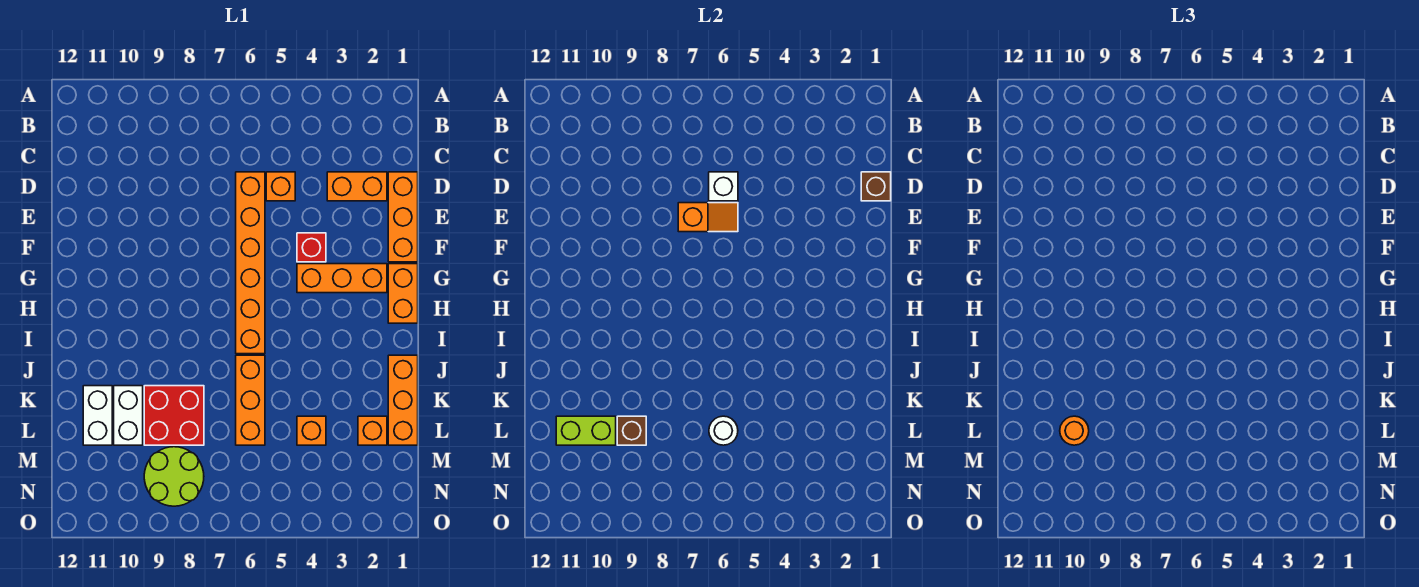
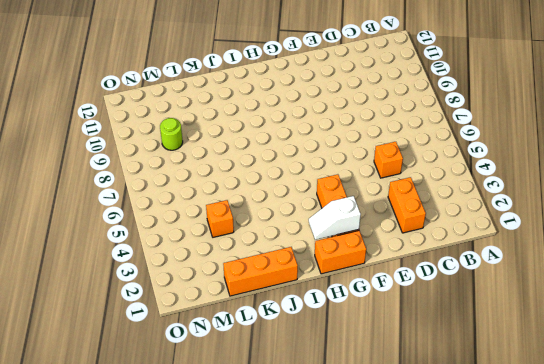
white 1x2 slope [309,196,361,240] -> none
lime 1x1 round brick [160,118,183,150] -> lime 2x2 round brick [144,447,204,506]
none -> orange 1x3 brick [388,172,418,262]
none -> orange 1x6 brick [236,172,265,354]
none -> red 1x1 brick [297,233,326,262]

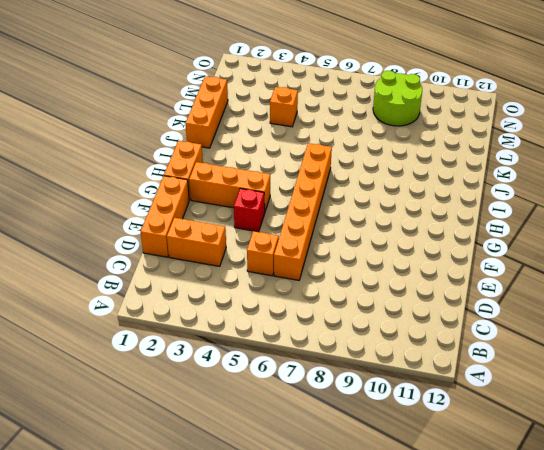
none -> orange 1x3 brick [236,355,265,445]
none -> red 2x2 brick [144,386,204,445]
none -> white 1x2 brick [114,386,143,445]

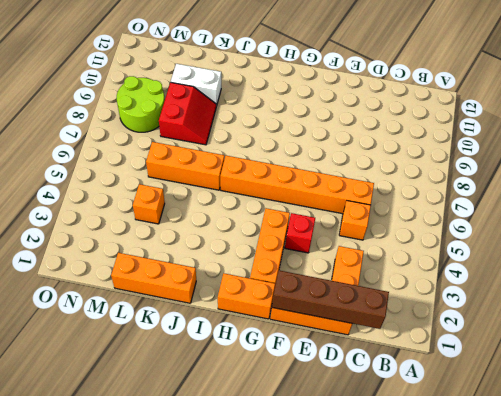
brown 1x4 brick [272,271,389,329] -> brown 1x1 brick [861,172,891,201]
red 2x2 slope [159,82,216,145] -> red 2x2 brick [144,386,204,445]
none -> white 1x2 brick [83,386,112,445]
none -> orange 1x1 brick [358,416,387,445]
none -> white 1x1 brick [709,172,738,201]

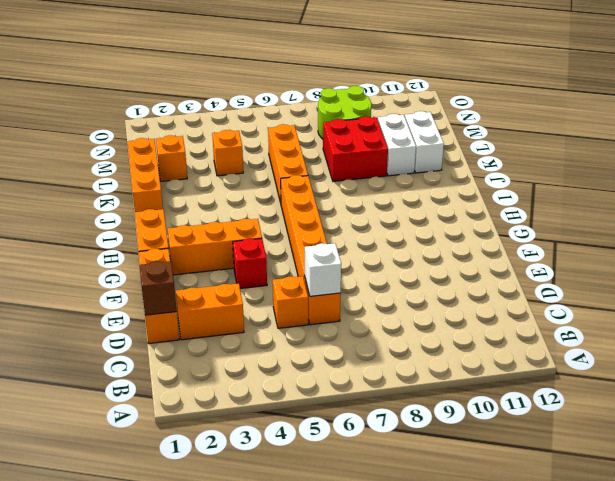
none -> orange 1x2 slope [678,203,738,232]
none -> white 1x1 round brick [709,416,738,445]
none -> brown 1x1 brick [617,416,646,445]

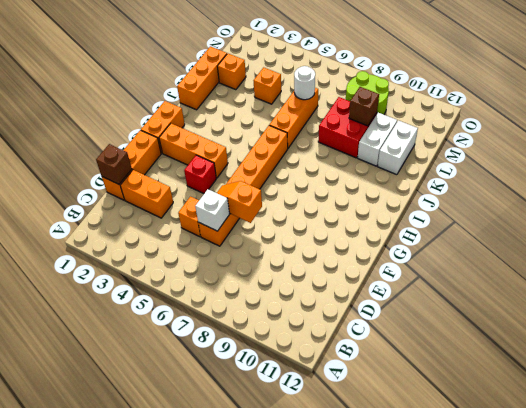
none -> lime 1x2 brick [556,416,616,445]
none -> orange 1x1 round brick [1060,416,1089,445]

